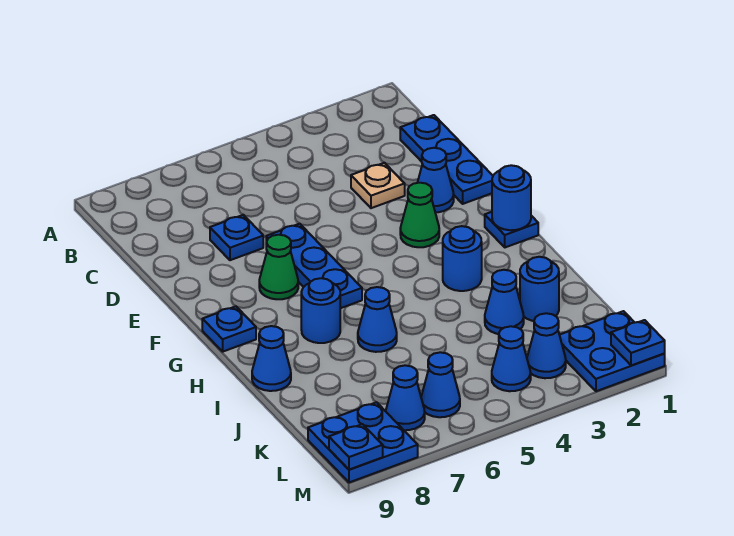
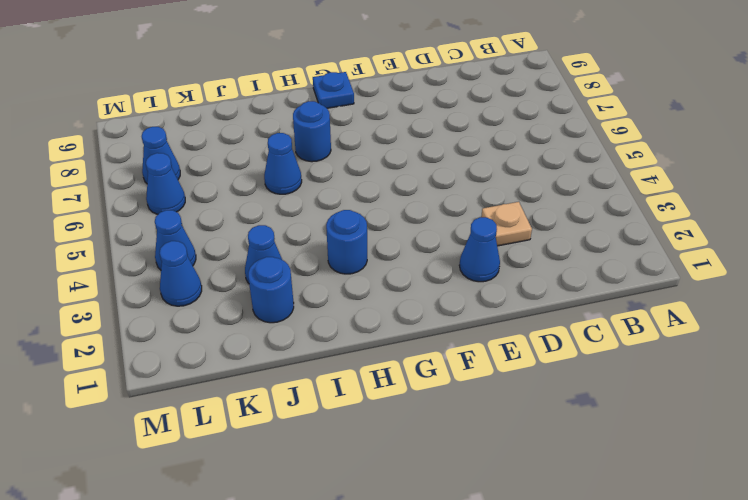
none -> blue 1x3 plate [400,115,493,204]
none -> blue 1x1 plate [210,215,263,260]
none -> blue 1x3 plate [266,224,362,308]

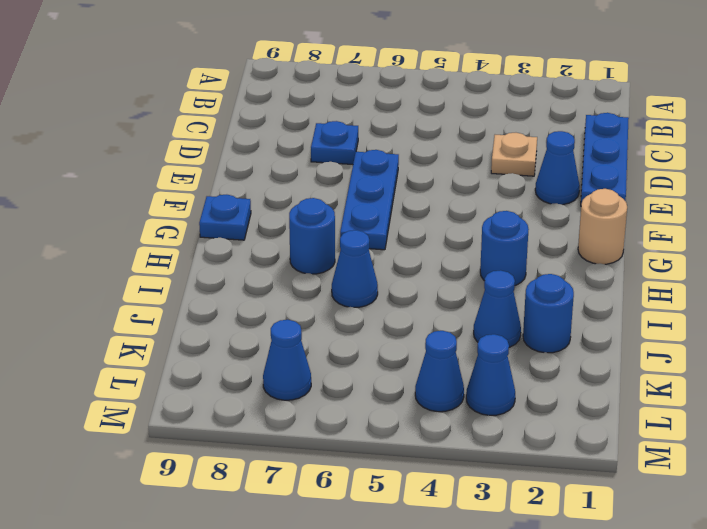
tan 1x1 round brick [578,189,627,264] -> blue 1x1 plate [485,212,538,247]
none -> green 1x1 cone [400,183,439,247]
none -> green 1x1 cone [259,235,298,299]
none -> blue 1x1 cone [252,326,291,391]

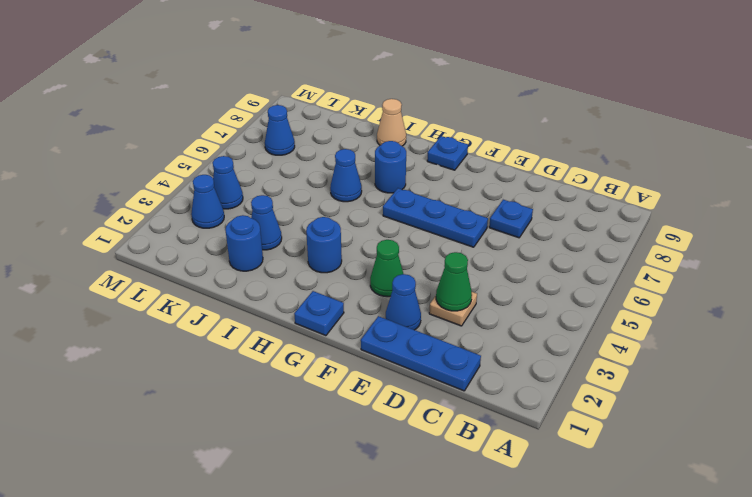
green 1x1 cone [436,252,472,311] -> green 1x1 cone moved to [259,235,298,299]
tan 1x1 cone [377,99,406,146] -> blue 1x1 cone [252,326,291,391]
none -> blue 2x2 plate [560,311,665,391]
none -> blue 1x1 cone [421,352,460,417]
none -> blue 2x2 plate [308,402,418,482]

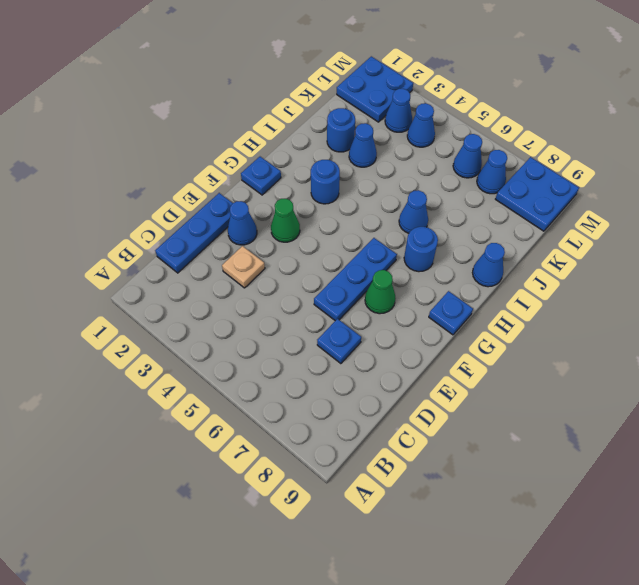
none -> blue 1x1 round brick [492,165,531,230]
none -> blue 1x1 plate [611,320,665,365]
none -> blue 1x1 plate [329,424,383,470]

